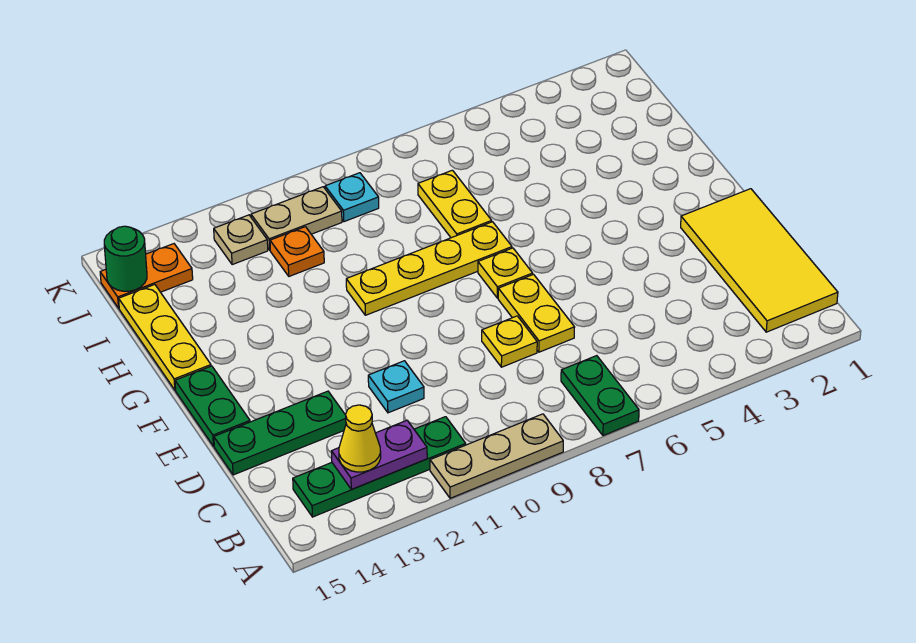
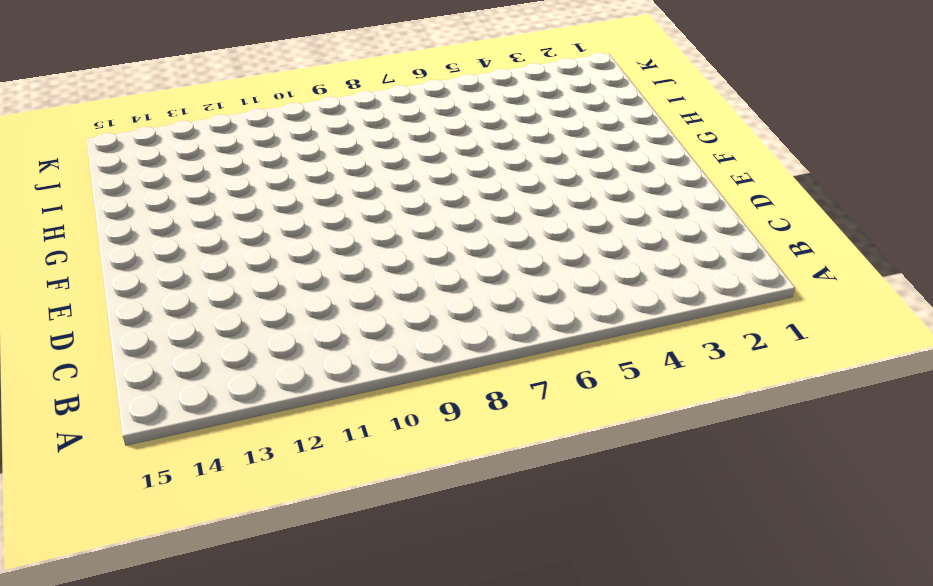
none -> green 1x2 plate [561,356,639,436]
none -> tan 1x3 plate [430,414,563,498]
none -> yellow 2x4 tile [681,189,838,332]

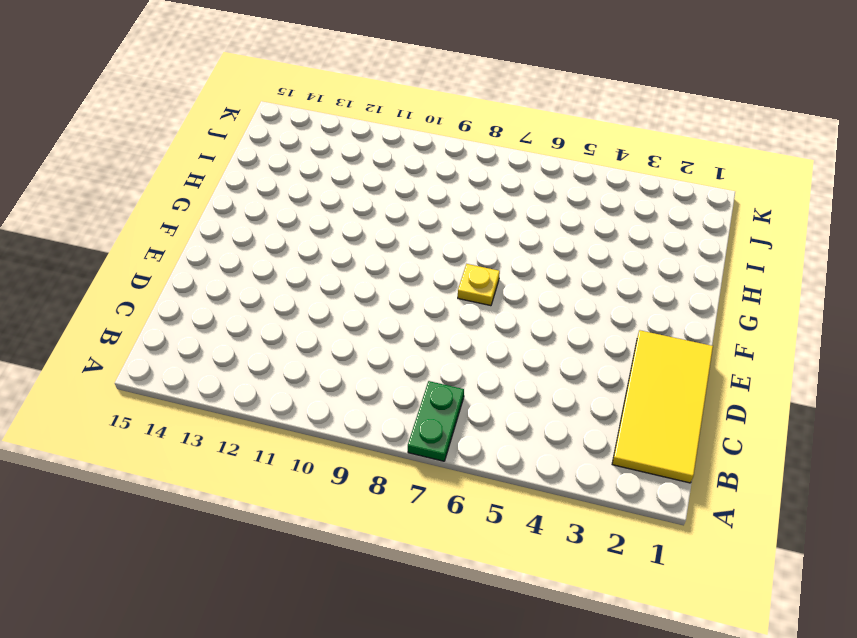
none -> tan 1x3 plate [430,414,563,498]
none -> green 1x4 plate [293,417,466,517]
none -> yellow 1x2 plate [498,274,575,352]

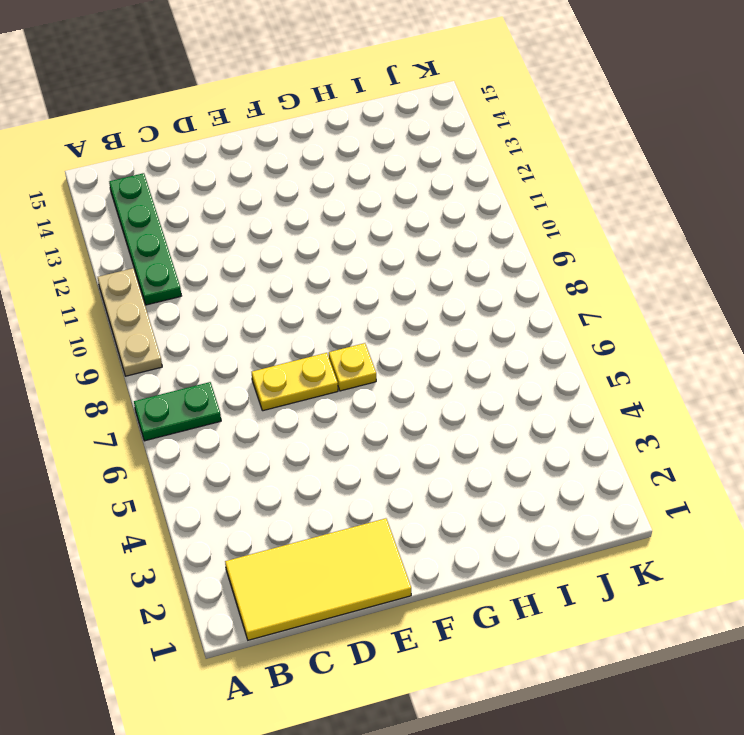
none -> yellow 1x1 plate [482,316,537,367]
none -> cyan 1x1 plate [368,361,424,413]
none -> green 1x3 plate [214,391,346,475]

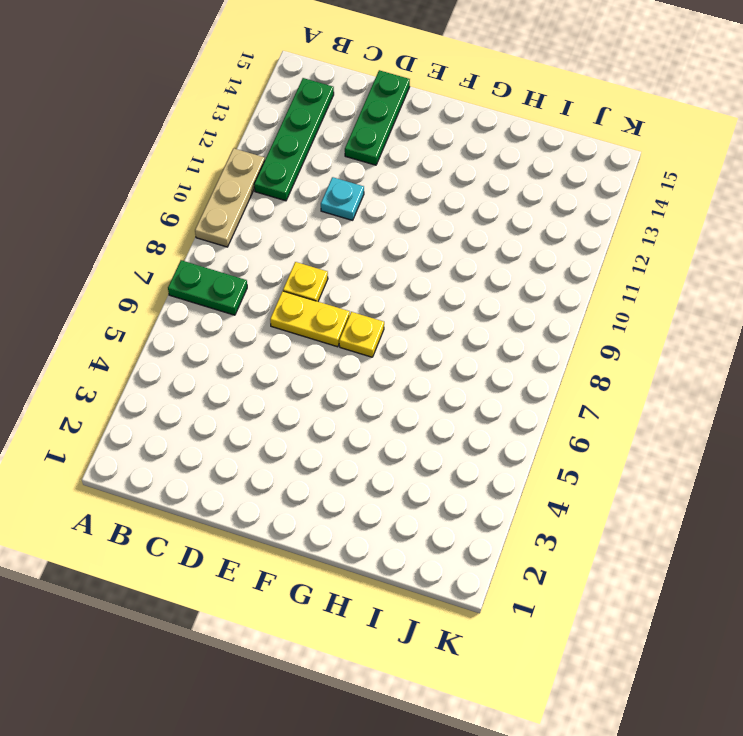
none -> yellow 2x4 tile [681,189,838,332]
none -> green 1x2 plate [175,366,250,446]
none -> yellow 1x4 plate [346,222,512,315]

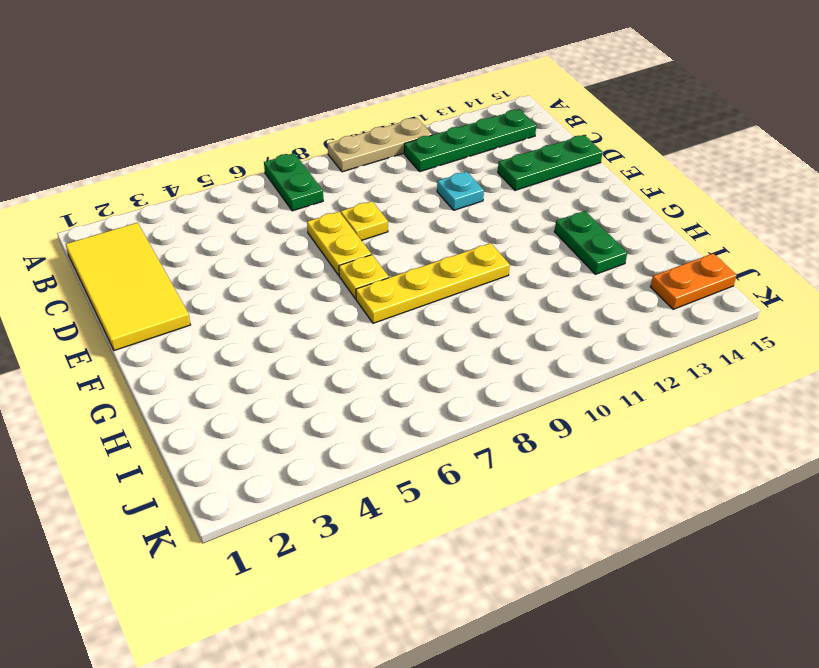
green 1x2 plate [555,211,627,274] -> green 1x2 plate moved to [175,366,250,446]
none -> yellow 1x3 plate [119,285,211,390]
none -> yellow 1x2 plate [418,170,492,238]
none -> orange 1x1 plate [270,227,324,276]

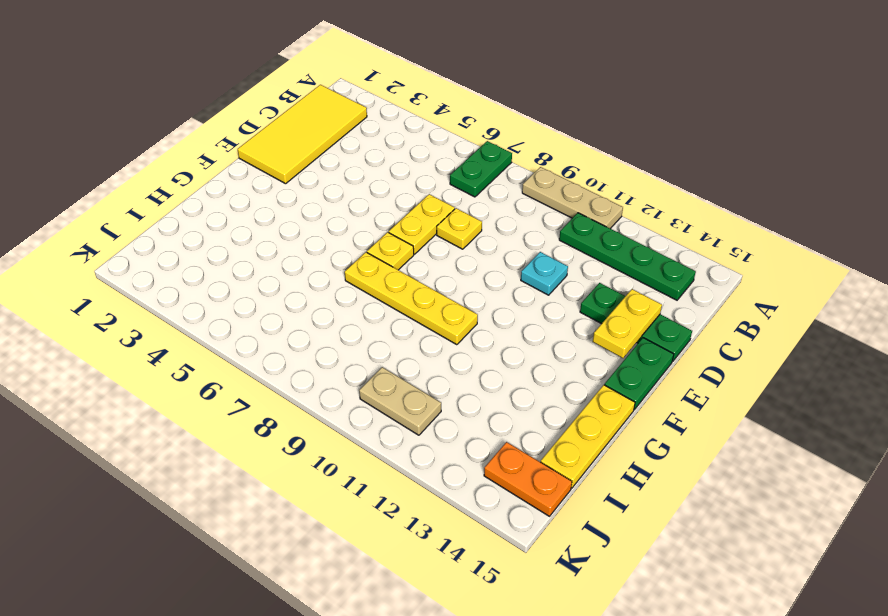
yellow 1x2 plate [593,289,662,358] -> yellow 1x2 plate moved to [418,170,492,238]
none -> orange 1x1 plate [270,227,324,276]
none -> cyan 1x1 plate [325,173,379,222]
none -> tan 1x1 plate [214,215,268,265]

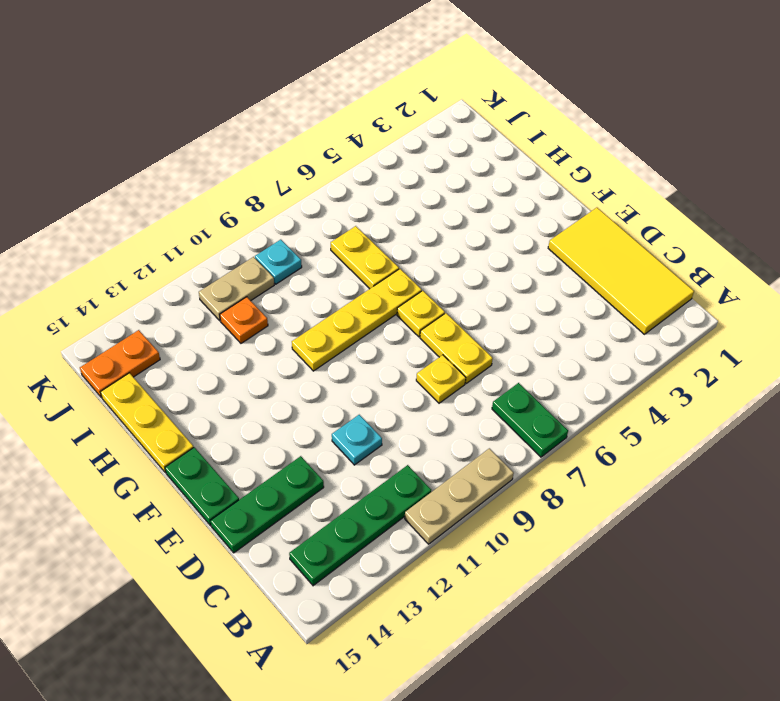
none -> tan 1x1 plate [214,215,268,265]
none -> purple 1x2 plate [332,420,427,489]
none -> green 1x1 round brick [104,226,147,291]

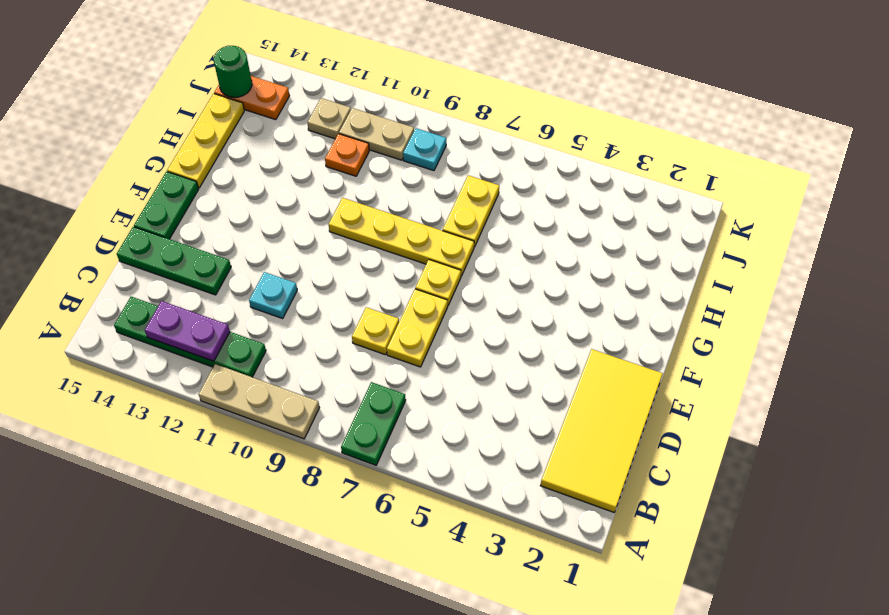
none -> yellow 1x1 cone [339,405,381,472]

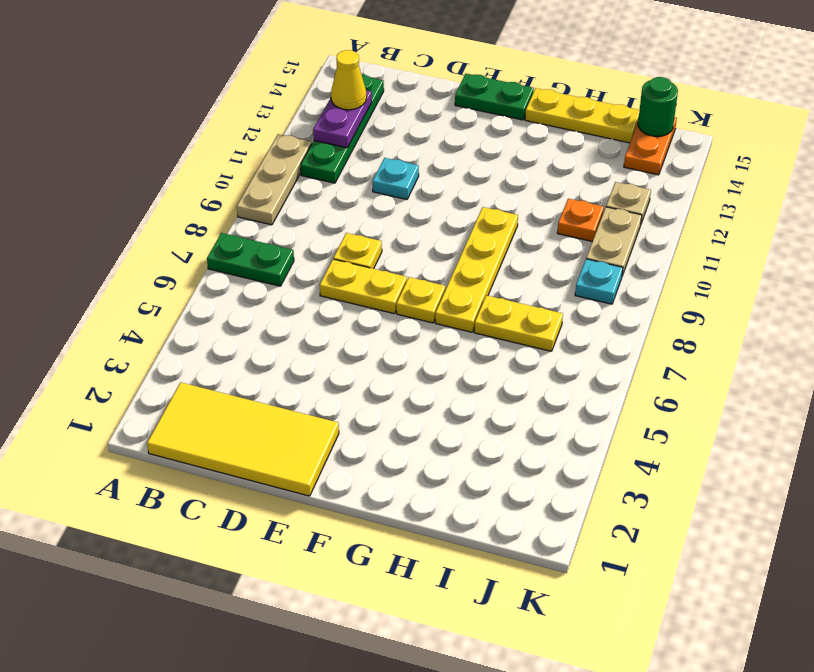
none -> green 1x3 plate [214,391,346,475]

